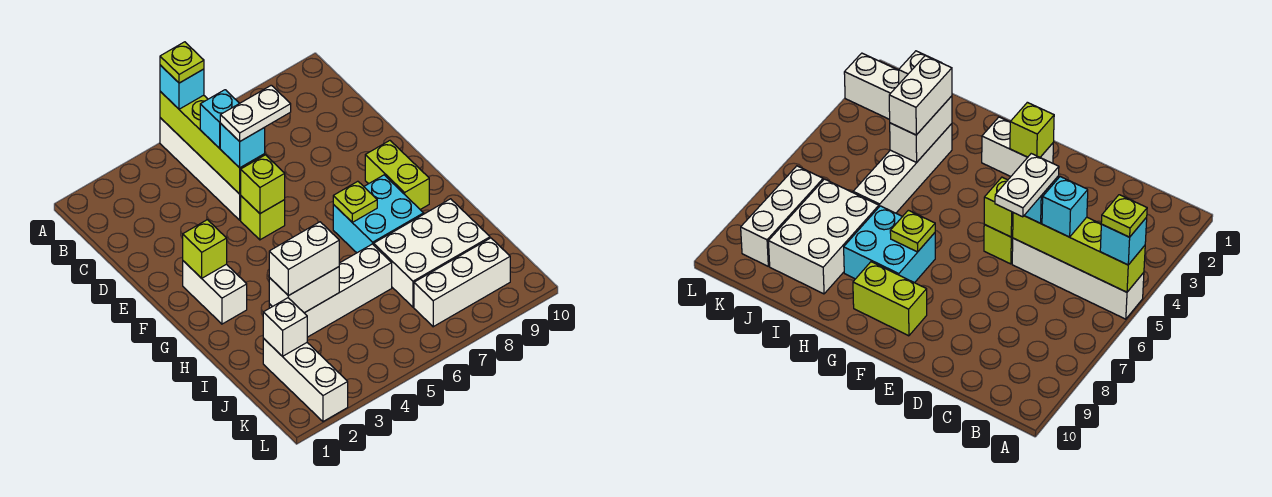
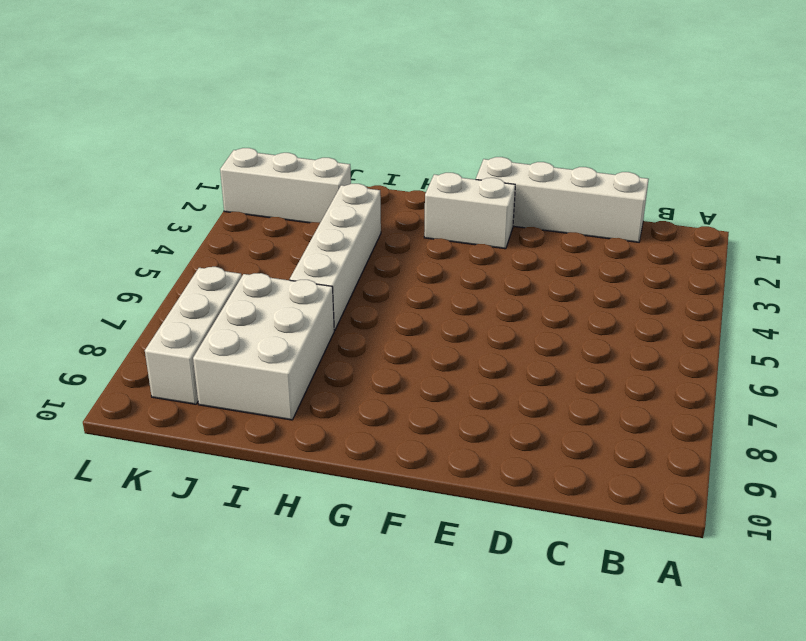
white 1x4 brick [476,157,649,242] -> white 1x4 brick moved to [160,118,241,220]
none -> lime 1x1 brick [241,196,285,240]
none -> lime 1x2 brick [365,141,429,210]
none -> cyan 2x2 brick [333,175,424,253]

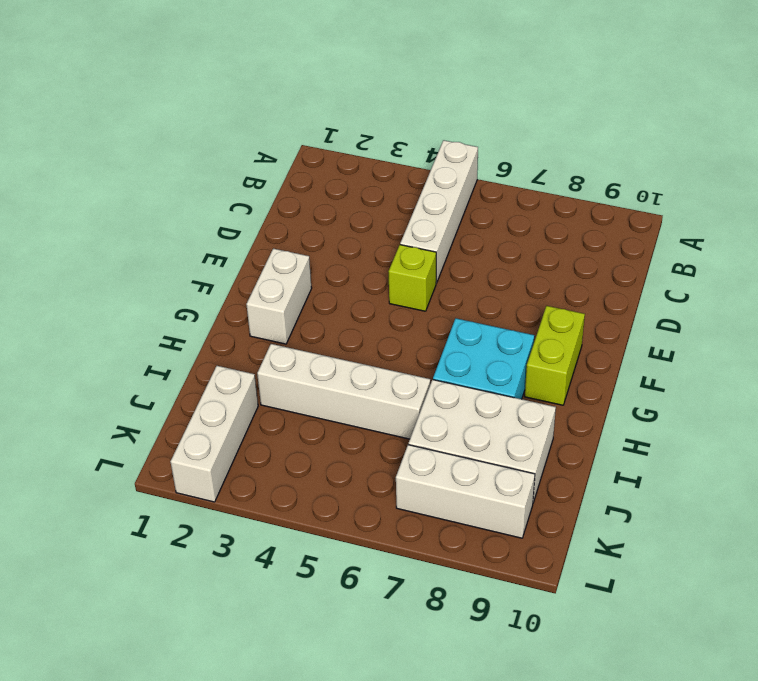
none -> lime 1x4 brick [160,91,265,194]
none -> lime 1x1 brick [241,155,285,214]
none -> lime 1x1 brick [183,220,227,278]

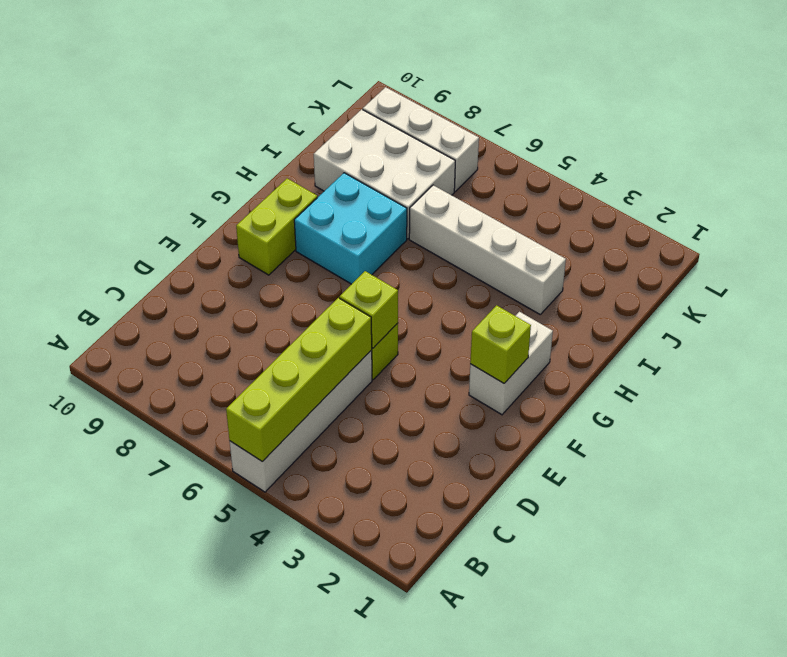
none -> white 1x3 brick [263,338,348,422]
none -> lime 1x1 plate [333,181,377,222]
none -> white 1x2 brick [269,267,339,313]

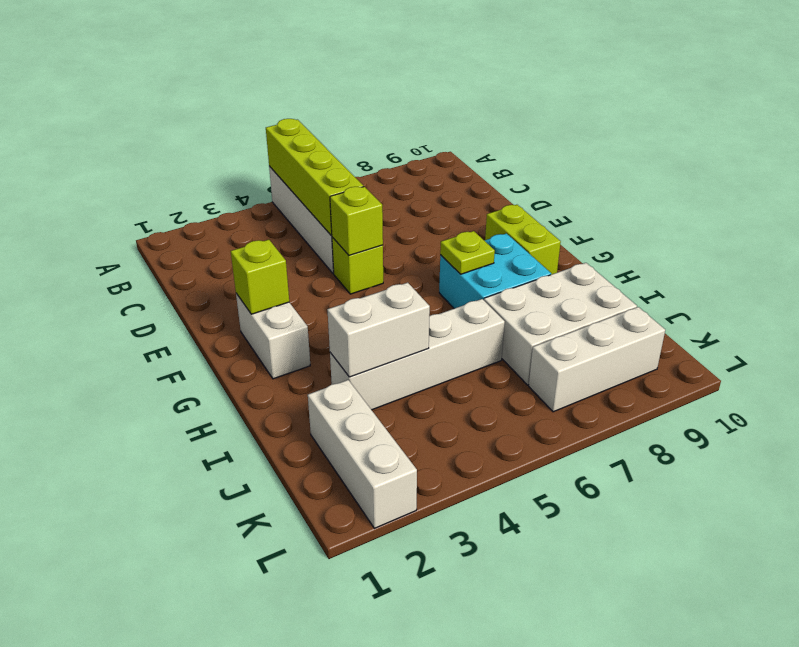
none -> white 1x1 brick [263,298,307,357]
none -> cyan 1x1 brick [160,65,204,109]
none -> cyan 1x1 brick [200,90,239,148]

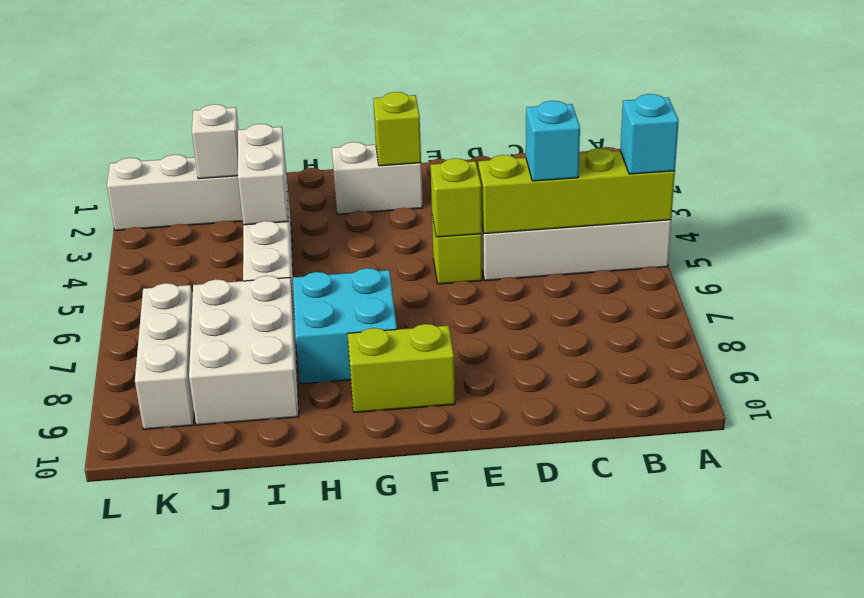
none -> lime 1x1 plate [333,181,377,222]
none -> cyan 1x1 brick [220,124,265,168]
none -> white 1x2 brick [269,222,339,296]

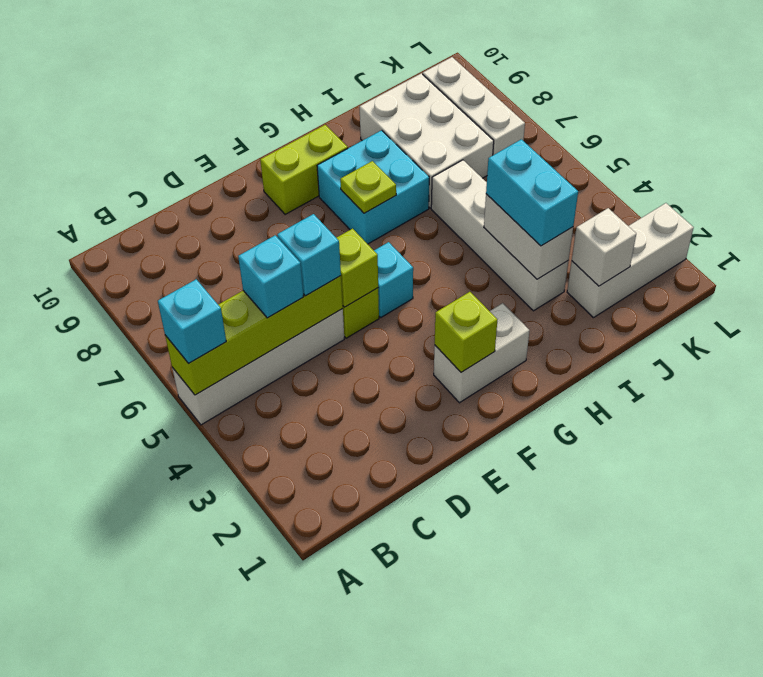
cyan 1x1 brick [374,242,413,317] -> none
cyan 1x2 brick [486,139,578,246] -> white 1x2 brick [269,222,339,296]
none -> lime 1x1 plate [160,42,204,83]
none -> white 1x2 plate [220,85,291,141]

